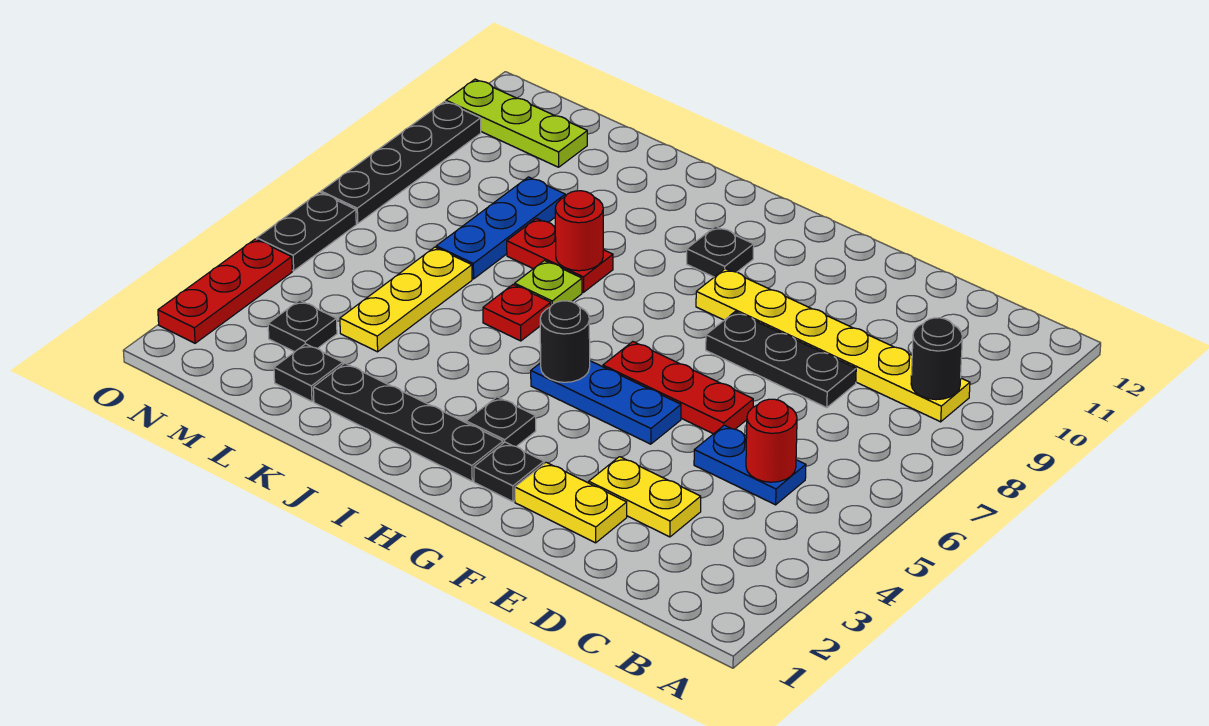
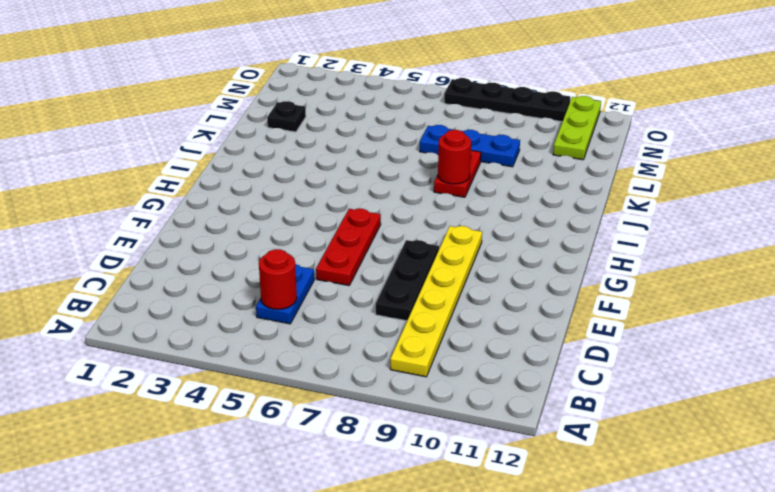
none -> yellow 1x2 plate [589,457,701,537]
none -> yellow 1x2 plate [515,462,627,543]
none -> blue 1x3 plate [531,361,681,444]

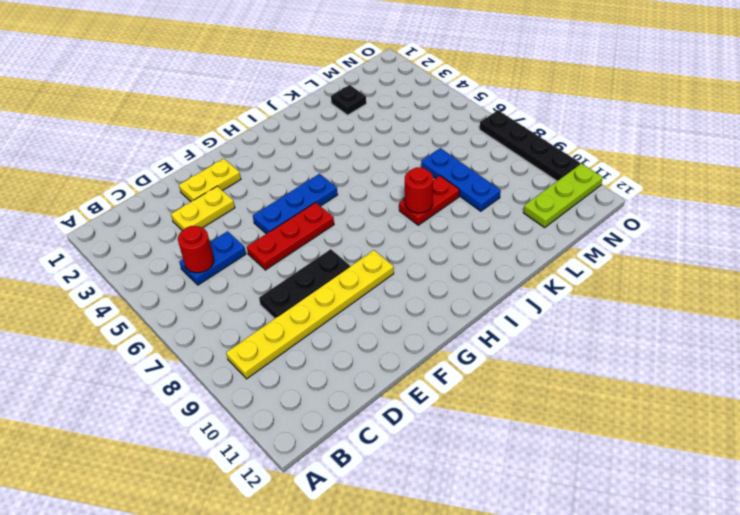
none -> black 1x1 plate [474,442,544,502]
none -> black 1x4 plate [313,363,503,481]
none -> black 1x1 plate [466,397,536,447]

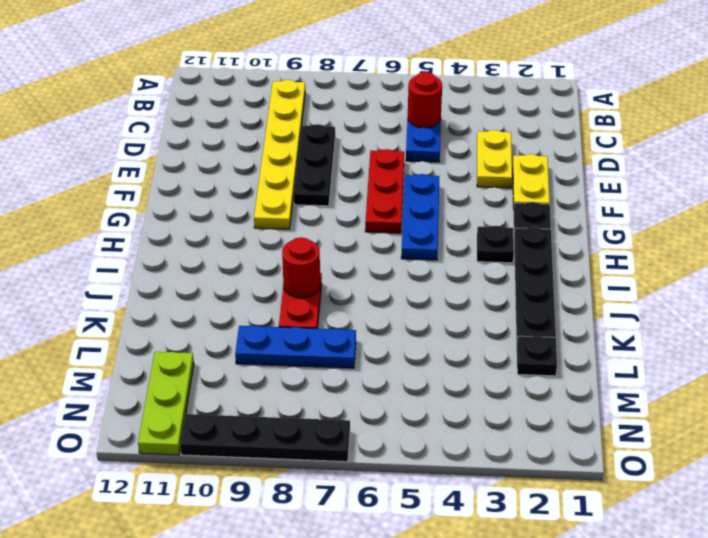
none -> black 1x1 plate [687,226,754,277]
none -> red 1x1 plate [483,285,551,341]
none -> lime 1x1 plate [515,261,582,306]

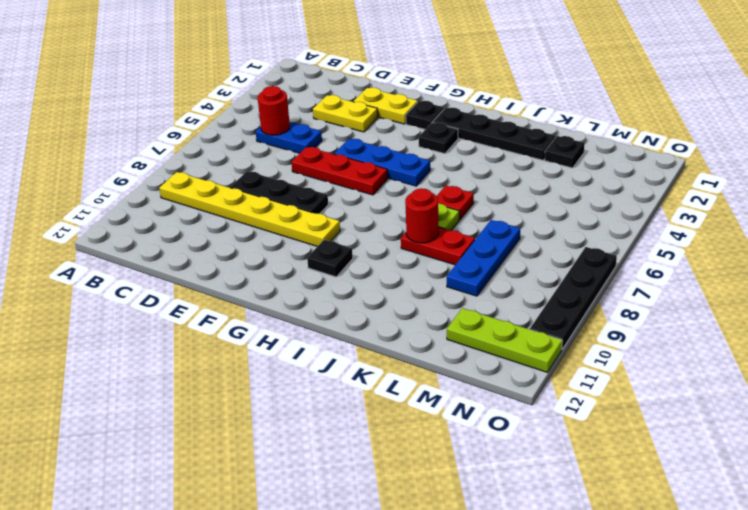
none -> yellow 1x3 plate [340,247,472,352]
none -> black 1x1 plate [268,300,337,352]
none -> red 1x3 plate [158,239,292,343]

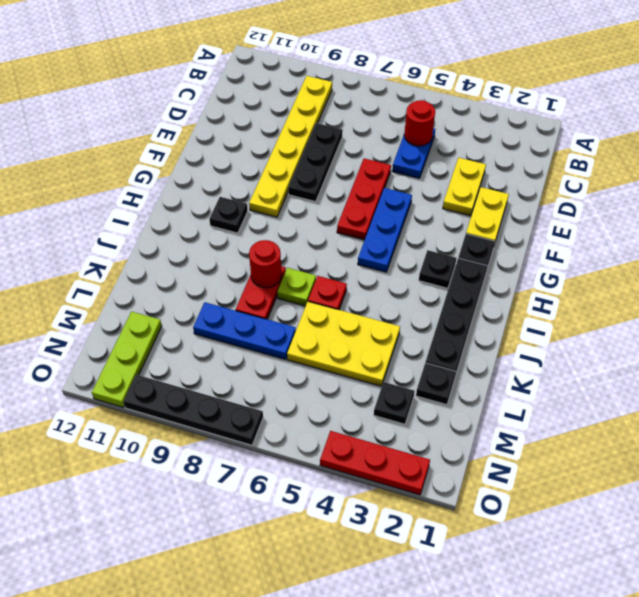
yellow 2x3 plate [287,302,400,386] -> yellow 1x3 plate [340,247,472,352]
none -> black 1x2 plate [257,192,356,271]
none -> black 1x1 round brick [911,318,962,400]
none -> black 1x1 round brick [540,301,590,382]

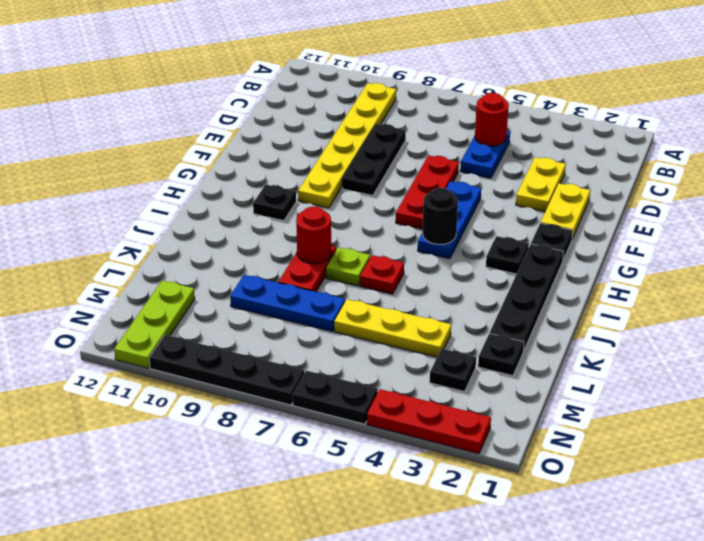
none -> black 1x1 round brick [911,318,962,400]

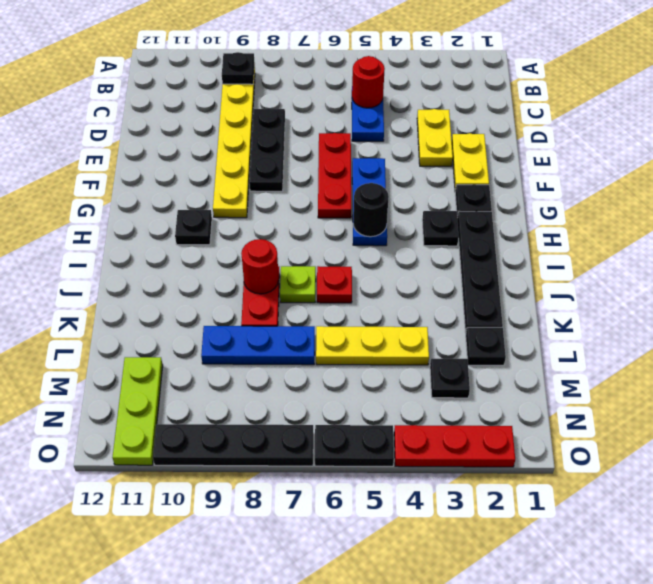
black 1x1 plate [222,52,255,84] -> black 1x1 round brick [911,318,962,400]

